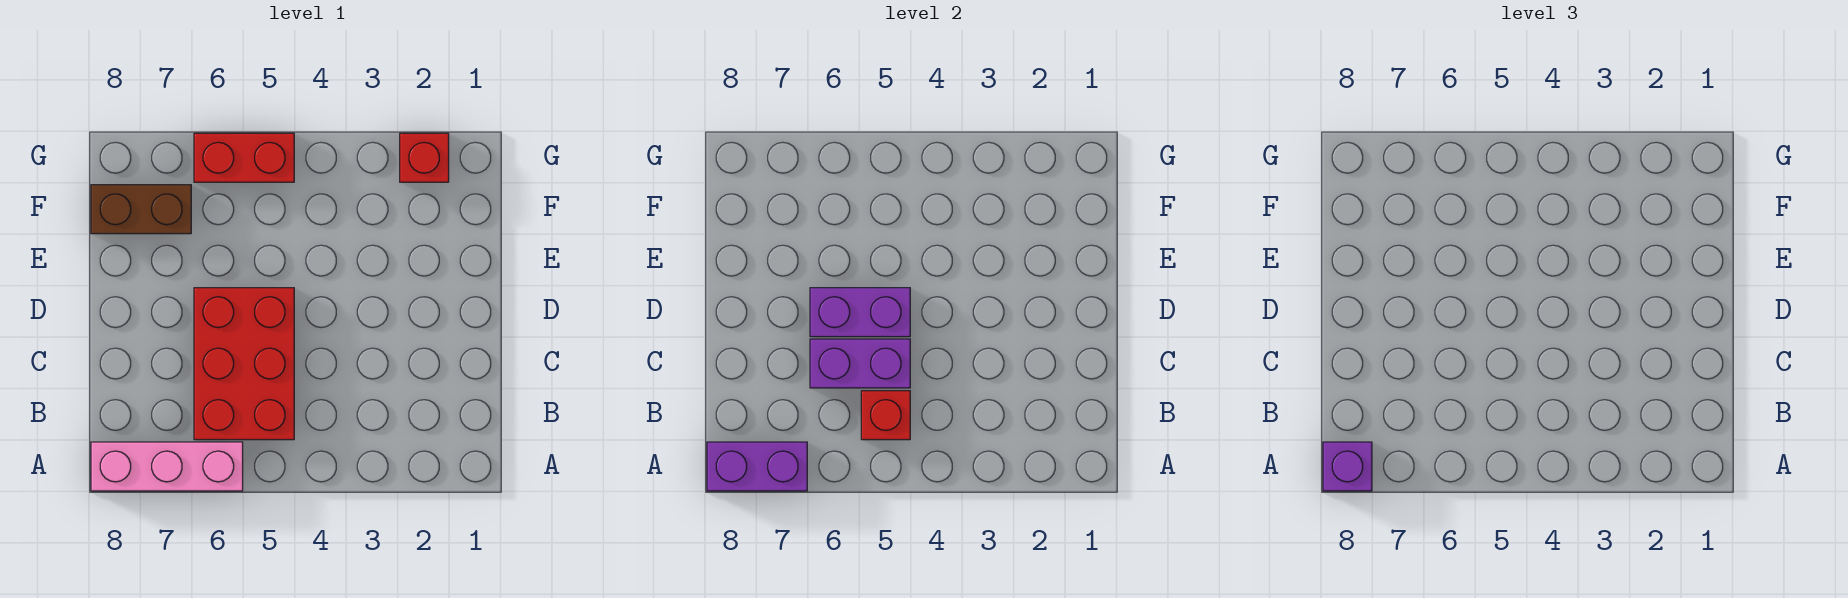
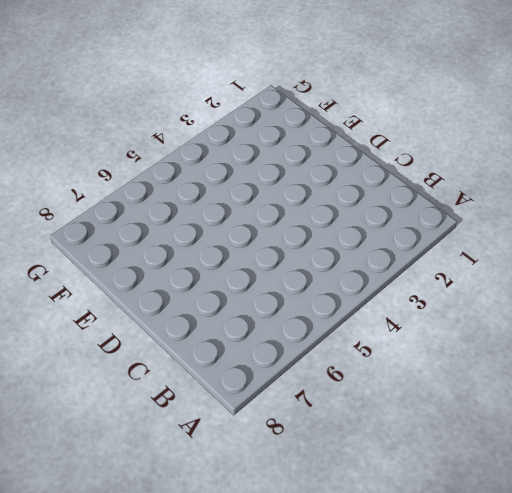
none -> pink 1x3 brick [91,442,243,491]
none -> red 2x3 brick [194,288,294,440]

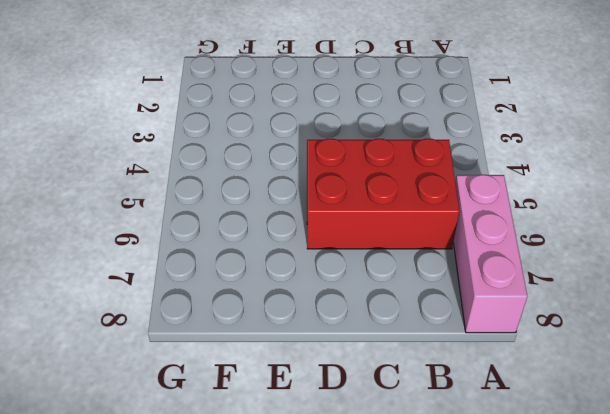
none -> brown 1x2 brick [91,185,191,234]
none -> red 1x1 brick [400,133,449,182]

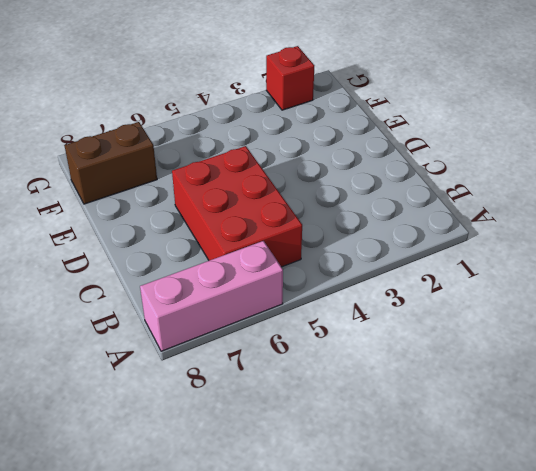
none -> red 1x2 brick [194,133,294,182]
none -> purple 1x2 brick [707,442,807,491]

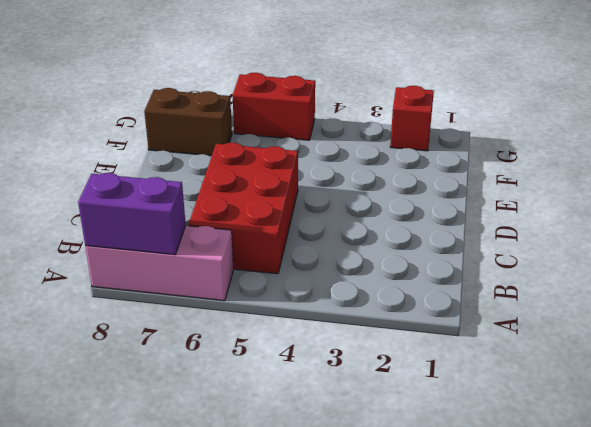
none -> red 1x1 brick [861,391,910,440]
none -> purple 1x2 brick [810,339,910,388]

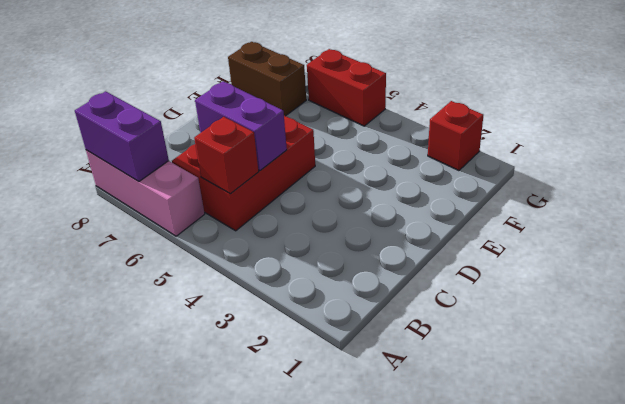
none -> purple 1x2 brick [810,288,910,337]
none -> purple 1x1 brick [1323,442,1372,491]

